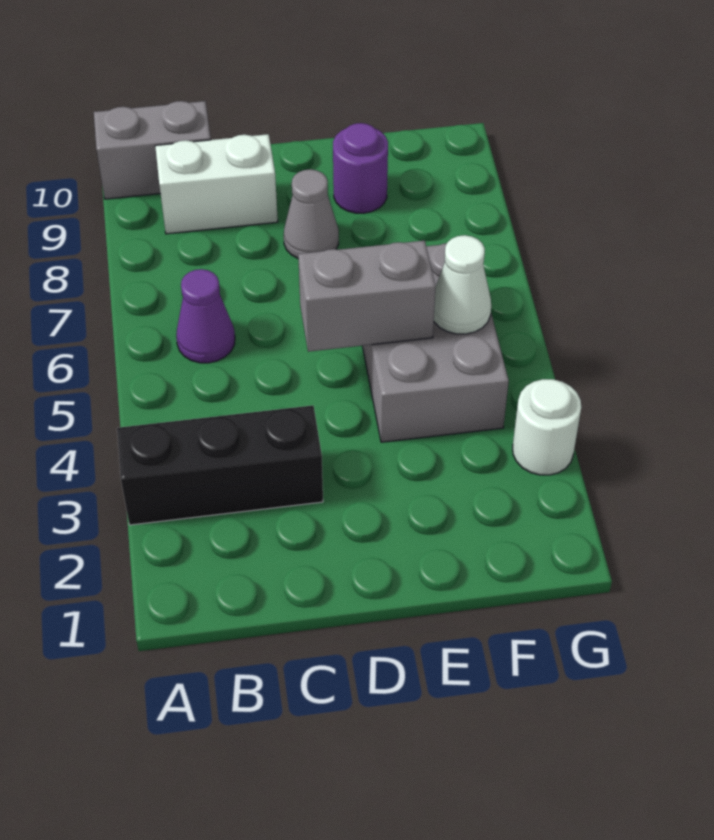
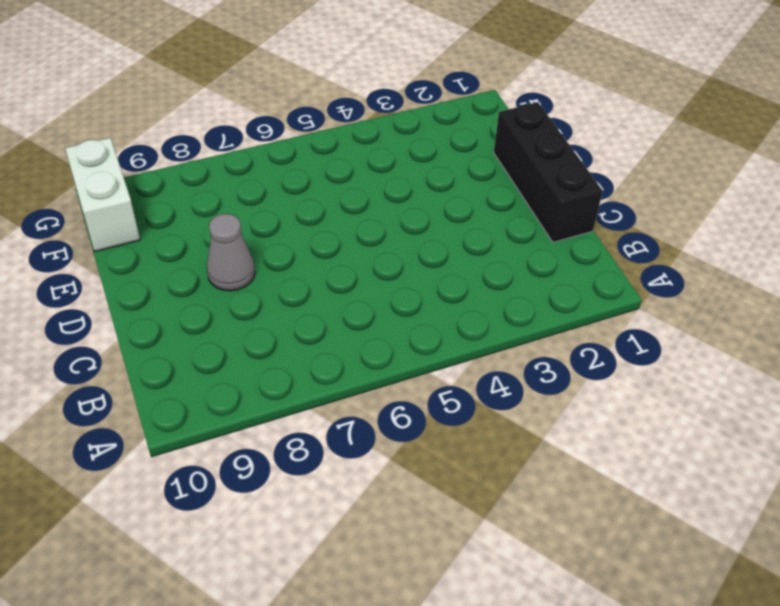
black 1x3 brick [494,102,603,242] -> black 1x3 brick moved to [117,405,323,525]
white 1x2 brick [65,138,140,251] -> white 1x2 brick moved to [155,134,278,234]
none -> grey 1x2 brick [94,101,211,199]
none -> purple 1x1 cone [176,269,235,363]

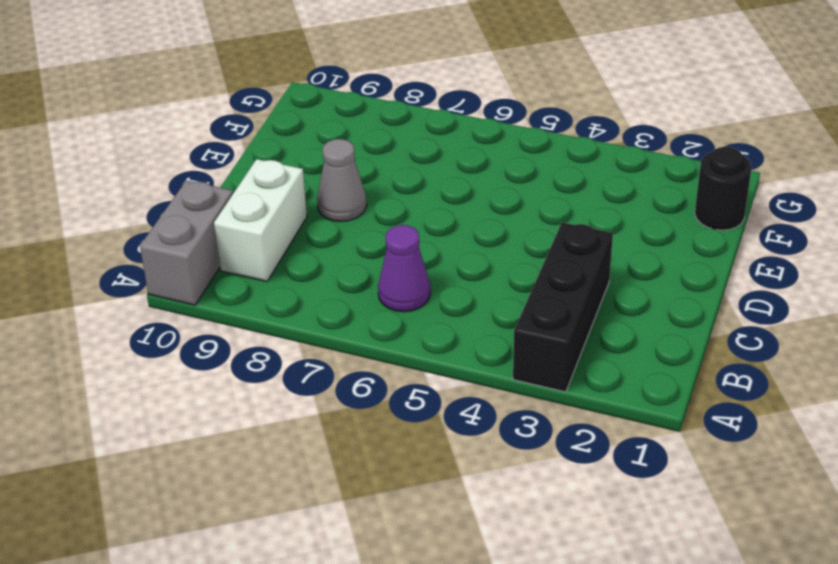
black 1x1 round brick [695,147,752,230] -> none
none -> grey 2x3 brick [363,243,509,442]
none -> purple 1x1 round brick [333,123,388,213]

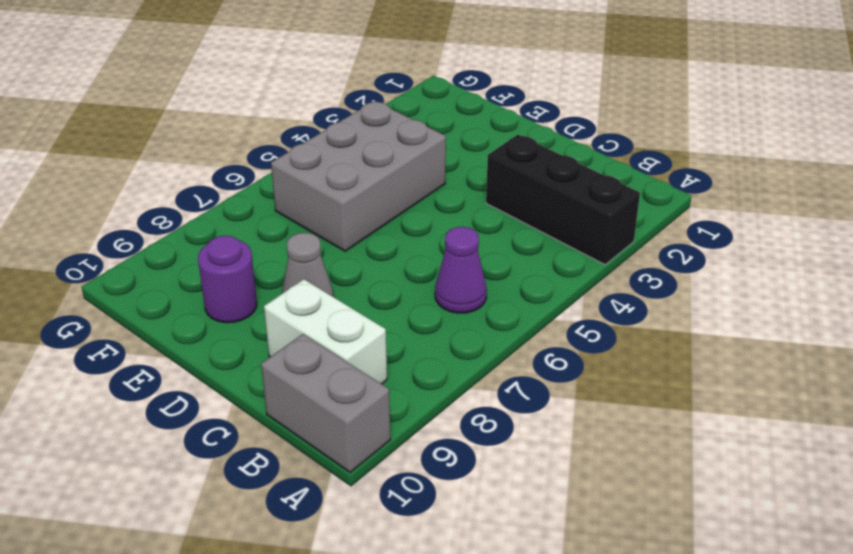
none -> white 1x1 round brick [513,379,581,475]
none -> grey 1x2 brick [298,241,436,352]

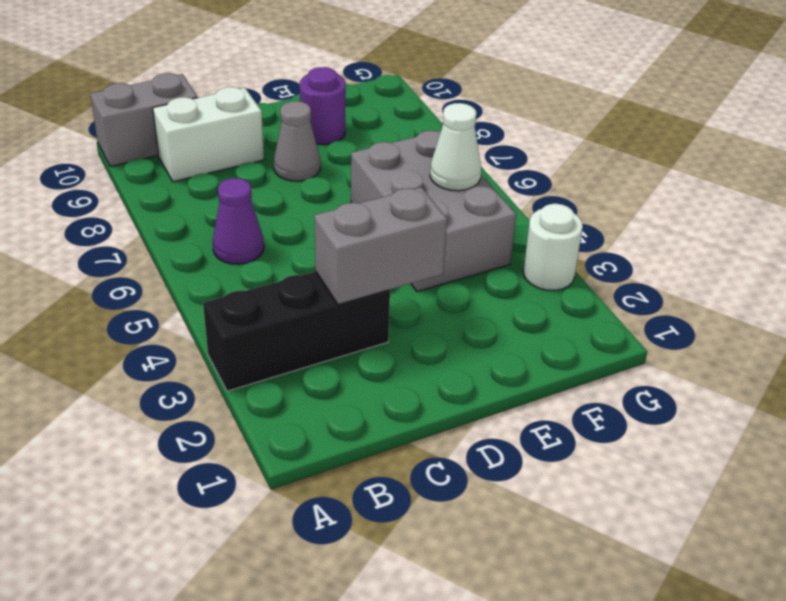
grey 1x2 brick [314,187,447,305] -> grey 1x2 brick moved to [298,241,436,352]

